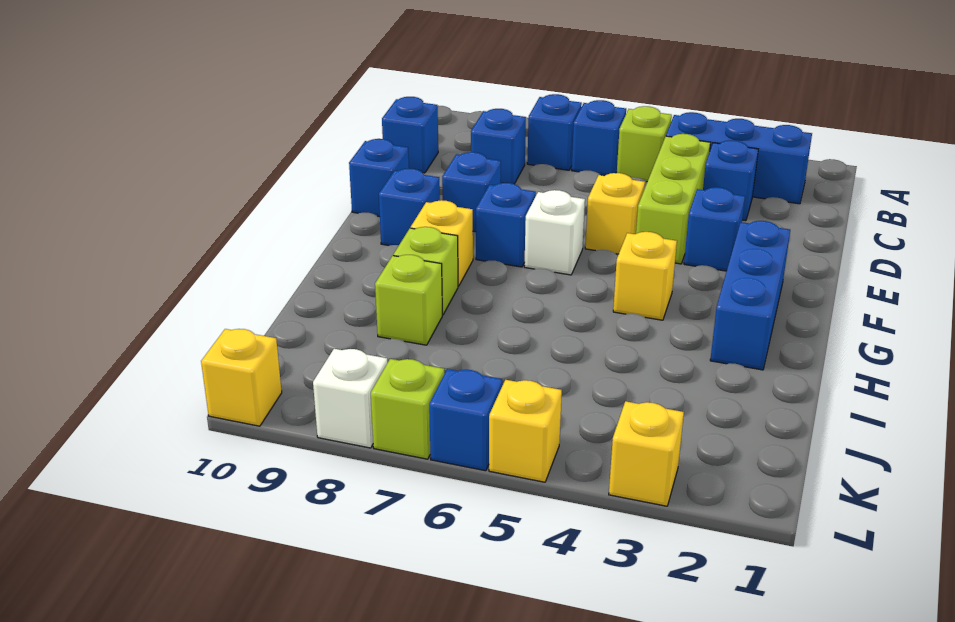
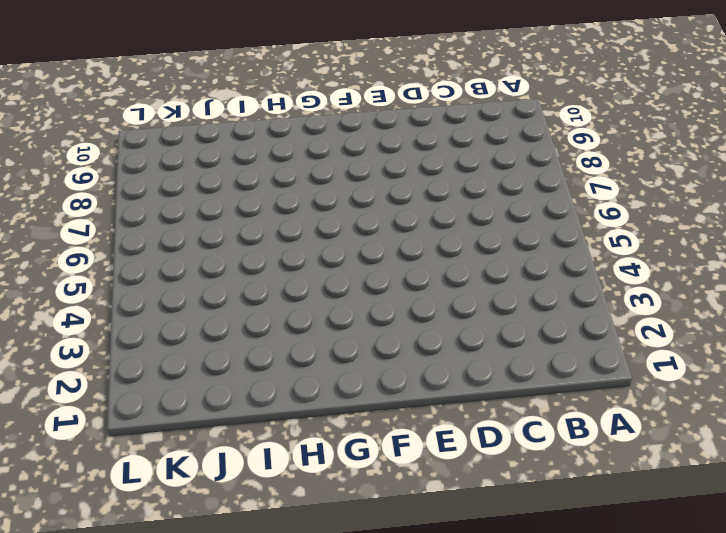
none -> blue 1x3 brick [666,112,812,204]
none -> lime 1x1 brick [617,106,672,182]
none -> blue 1x1 brick [572,100,626,176]

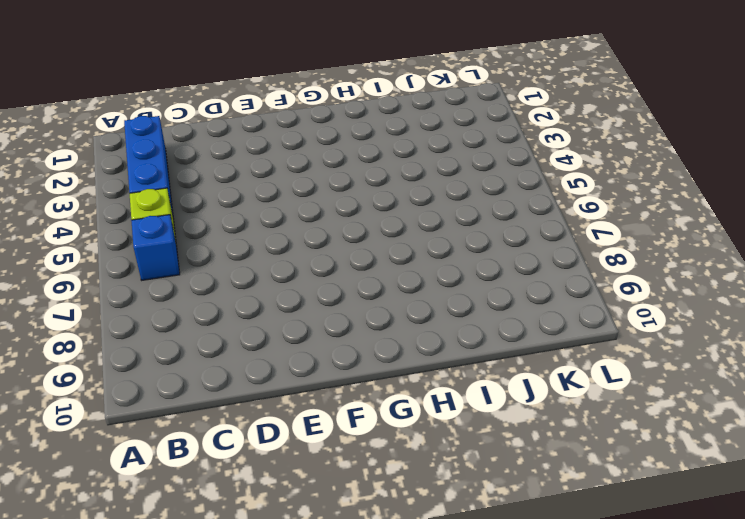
none -> blue 1x1 brick [527,94,582,170]
none -> blue 1x1 brick [703,140,758,221]
none -> lime 1x3 brick [636,134,710,264]

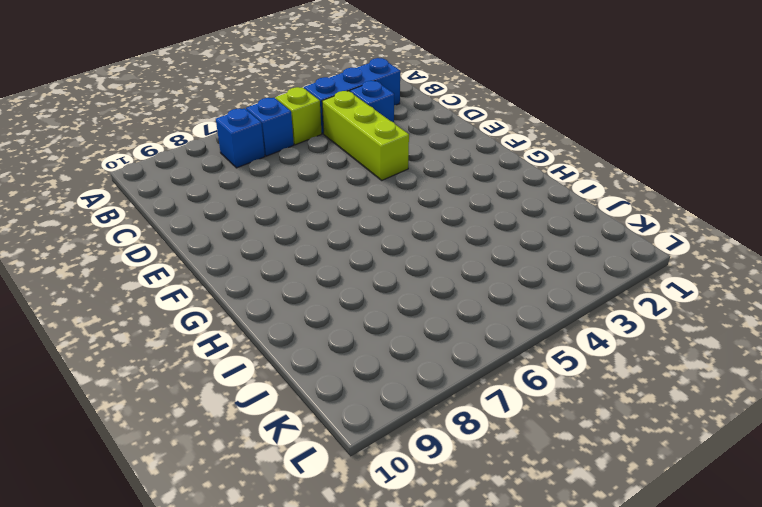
none -> blue 1x1 brick [471,109,526,184]
none -> blue 1x1 brick [382,97,438,173]
none -> blue 1x1 brick [684,187,745,271]

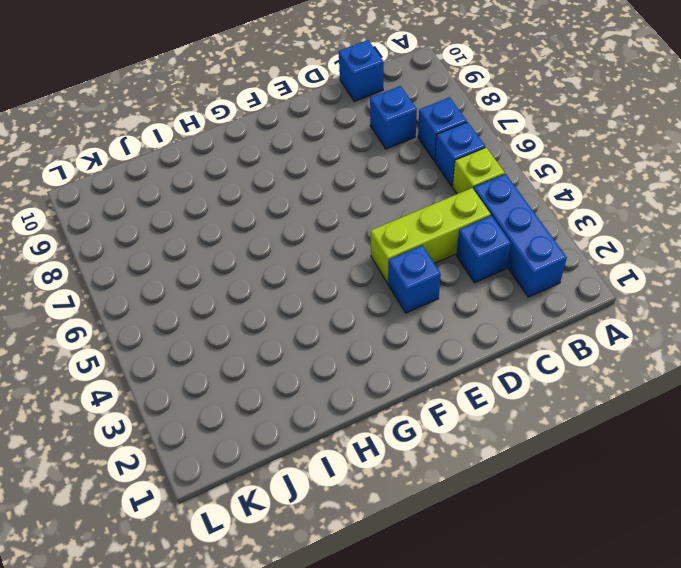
none -> yellow 1x1 brick [585,173,645,254]
none -> blue 1x1 brick [442,152,501,232]
none -> blue 1x1 brick [349,139,409,217]

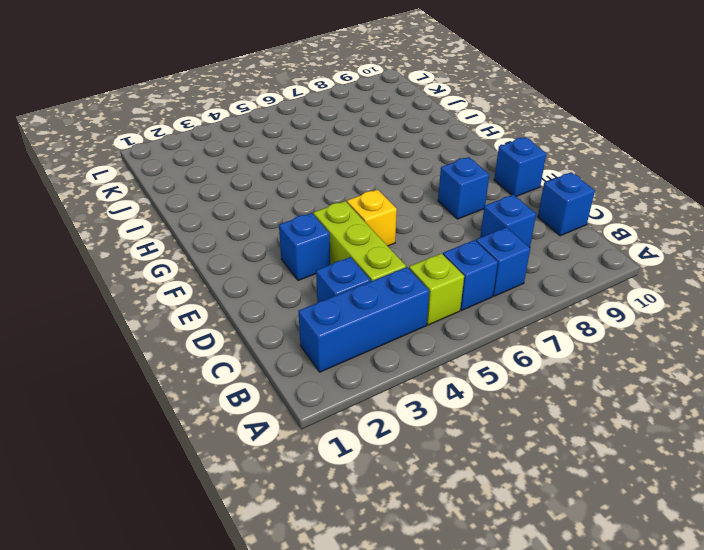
none -> blue 1x3 brick [710,221,790,370]
none -> white 1x1 brick [524,190,585,275]
none -> blue 1x1 brick [476,183,536,267]

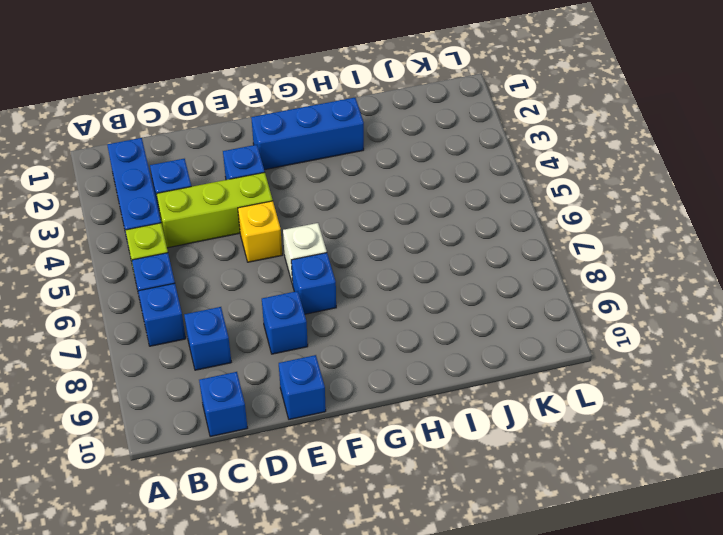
none -> blue 1x1 brick [379,169,440,246]
none -> yellow 1x1 brick [613,232,677,320]
none -> yellow 1x1 brick [411,200,473,286]

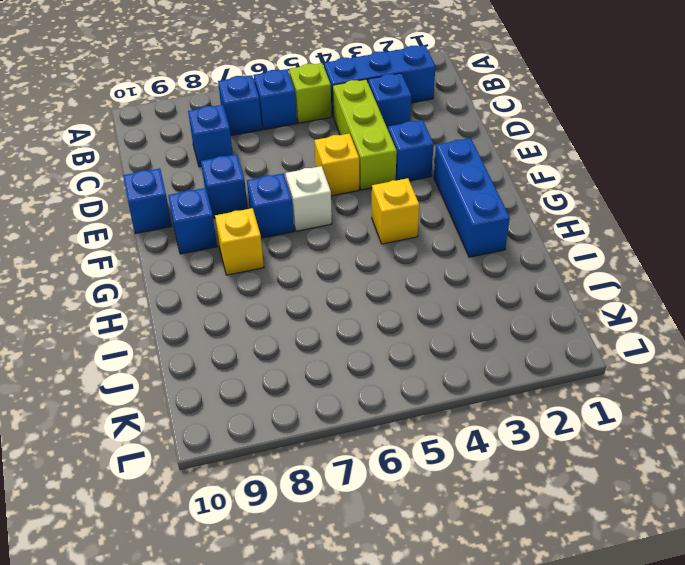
none -> blue 1x1 brick [382,97,438,173]
none -> lime 1x1 brick [393,227,458,315]
none -> lime 1x1 brick [375,255,442,345]

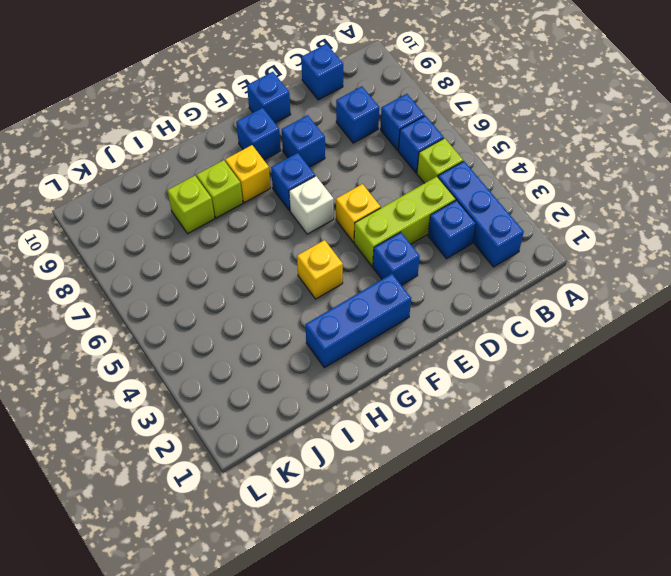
none -> yellow 1x1 brick [609,401,684,506]
none -> yellow 1x1 brick [489,380,562,482]
none -> blue 1x1 brick [429,369,502,471]

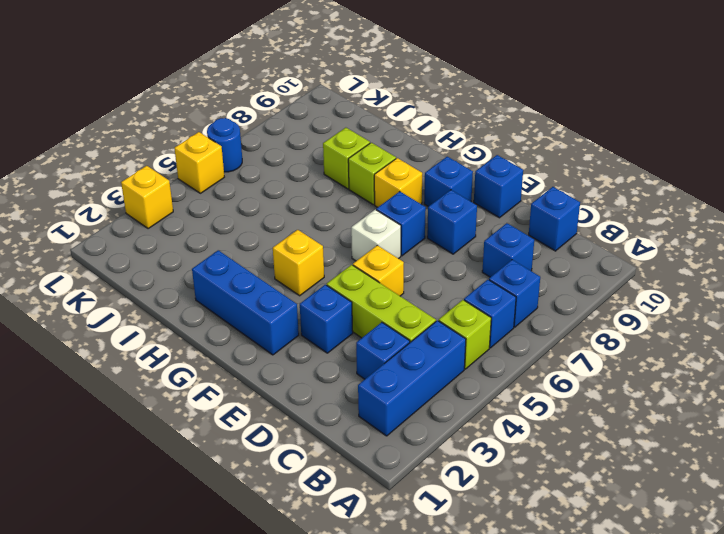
blue 1x1 round brick [207,118,242,172] -> blue 1x1 brick [429,369,502,471]
none -> lime 1x1 brick [371,359,444,459]
none -> white 1x1 brick [313,349,387,448]
none -> yellow 1x1 brick [201,329,282,426]

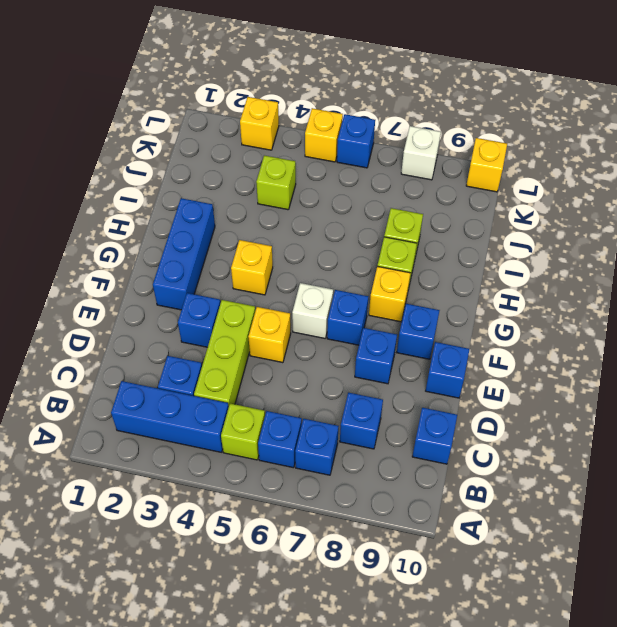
lime 1x1 brick [256,155,296,210] -> lime 1x1 brick moved to [371,359,444,459]

